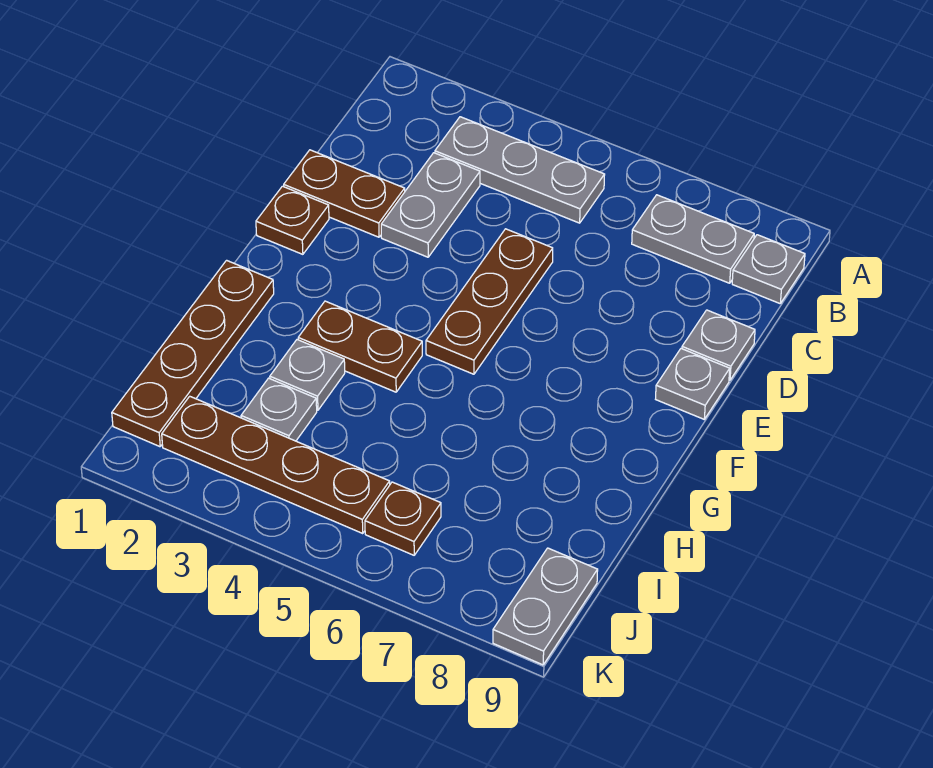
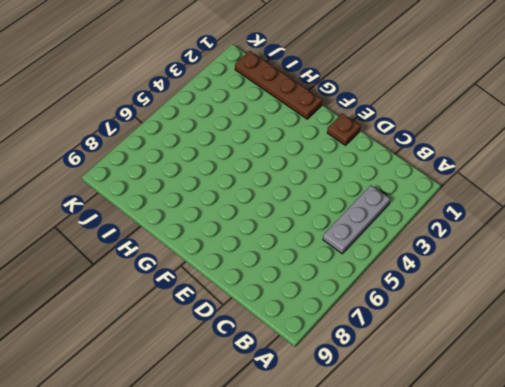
none -> grey 1x2 plate [632,195,754,283]
none -> grey 1x1 plate [732,235,805,303]
none -> grey 1x2 plate [381,153,480,257]

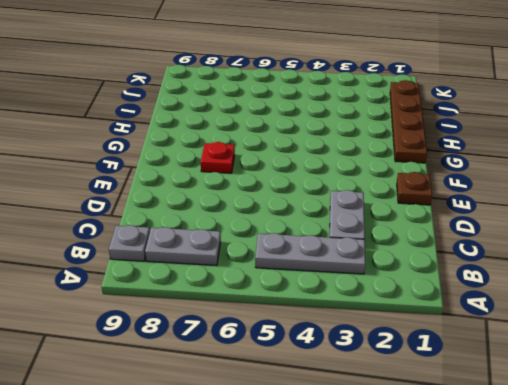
red 1x1 plate [201,142,235,173] -> none
none -> brown 1x2 plate [284,150,405,237]
none -> brown 1x3 plate [426,229,553,374]
none -> grey 1x1 plate [682,310,755,380]

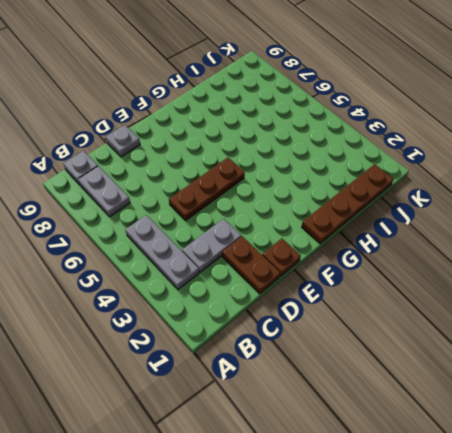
none -> grey 1x1 plate [656,349,730,419]
none -> brown 1x2 plate [298,301,422,392]
none -> grey 1x1 plate [270,340,345,410]

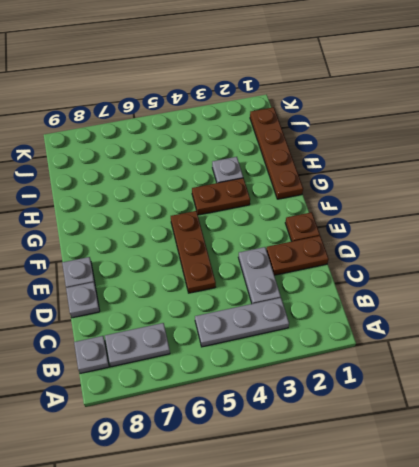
none -> grey 1x1 plate [241,378,317,441]
none -> brown 1x4 plate [162,396,390,533]
none -> brown 1x1 plate [365,482,441,555]

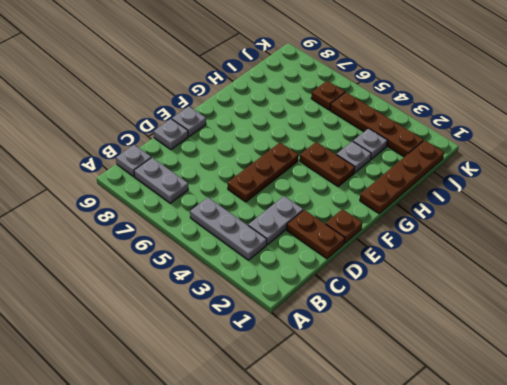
none -> grey 1x2 plate [493,548,598,665]

